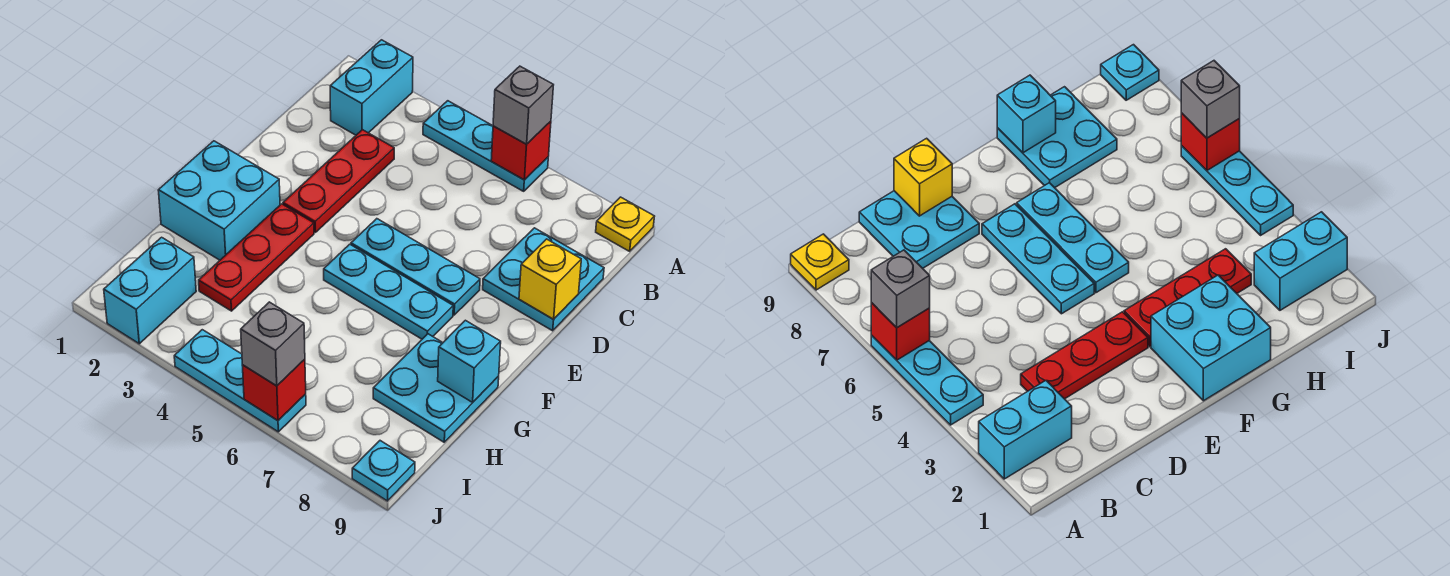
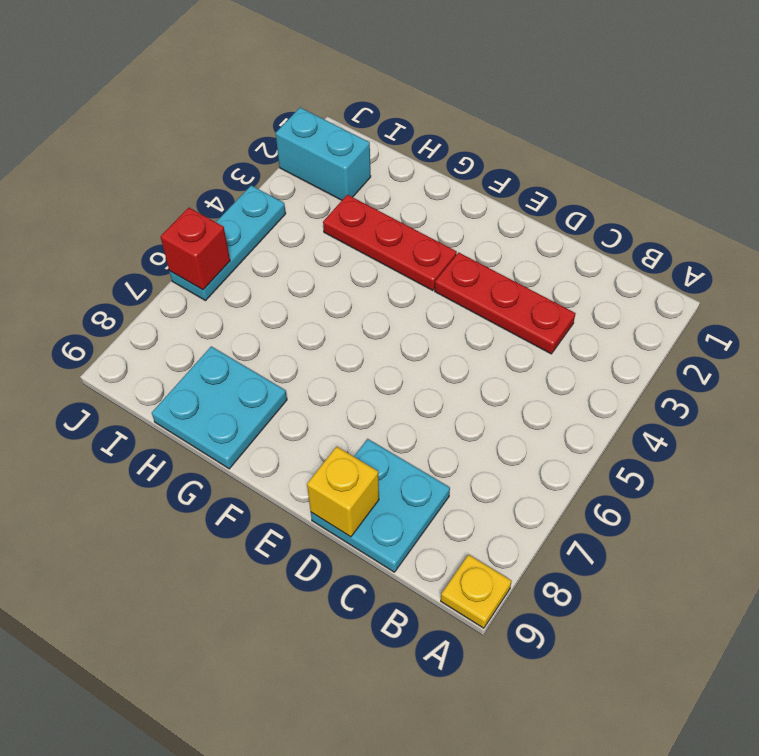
none -> cyan 1x2 brick [330,40,413,135]
none -> cyan 1x3 plate [423,101,548,191]
none -> cyan 1x3 plate [351,219,480,315]

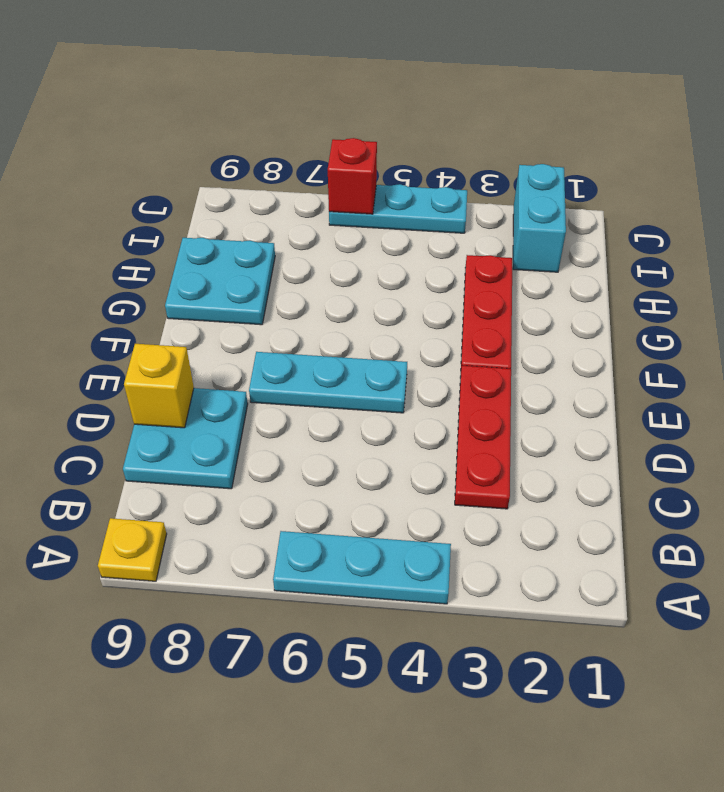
none -> cyan 1x2 brick [330,40,413,135]
none -> cyan 2x2 brick [158,141,280,260]
none -> cyan 1x3 plate [324,244,453,339]

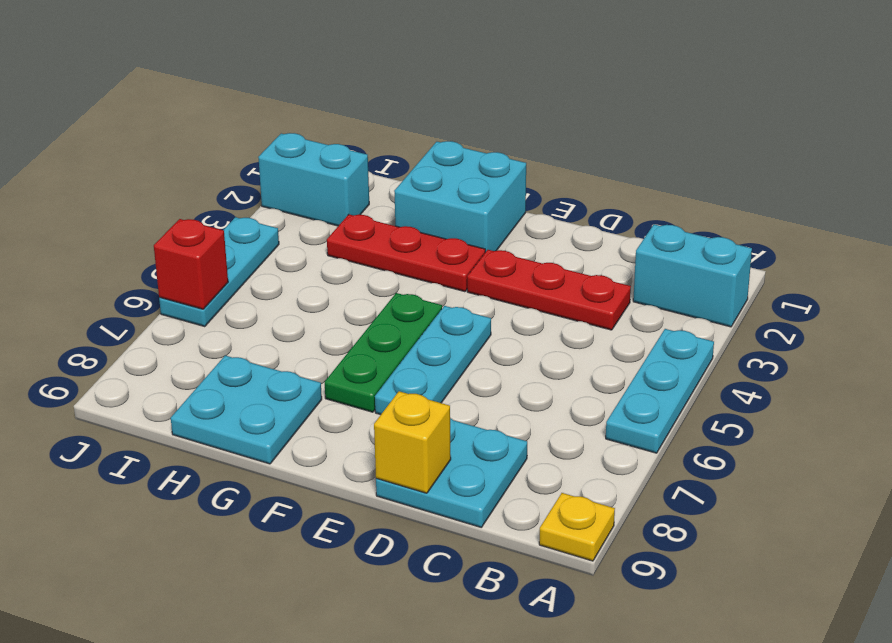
green 1x3 plate [325,293,442,412] -> cyan 1x3 plate [324,244,453,339]
none -> cyan 1x1 plate [352,441,415,501]
none -> red 1x1 brick [491,121,551,180]
none -> cyan 1x1 brick [438,320,501,402]

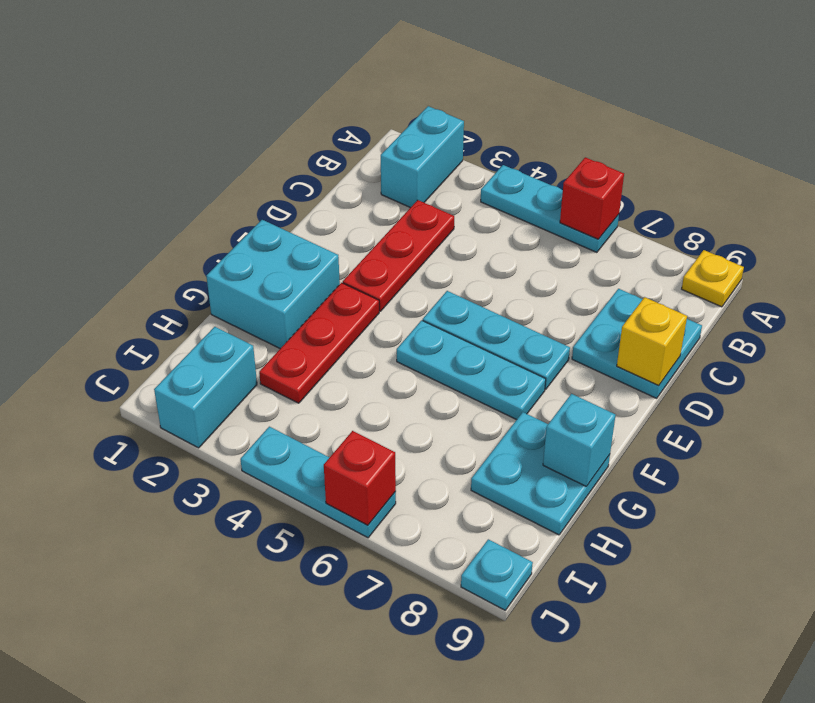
none -> grey 1x1 brick [493,66,553,144]
none -> grey 1x1 brick [241,302,305,386]

